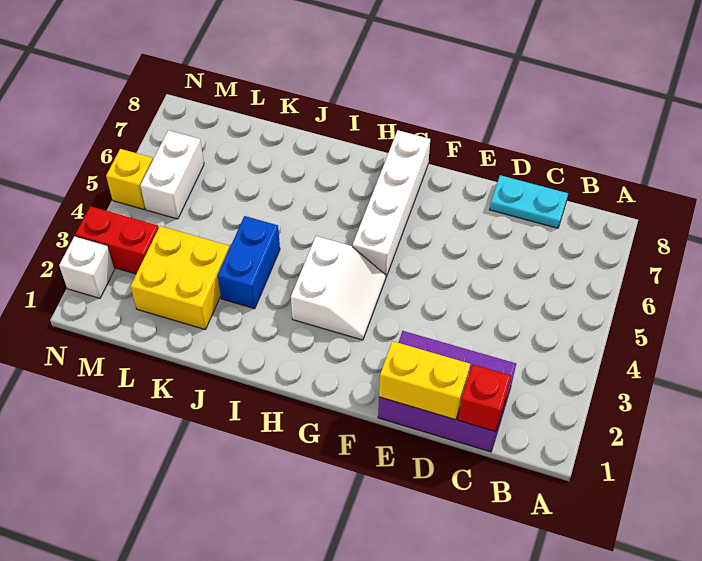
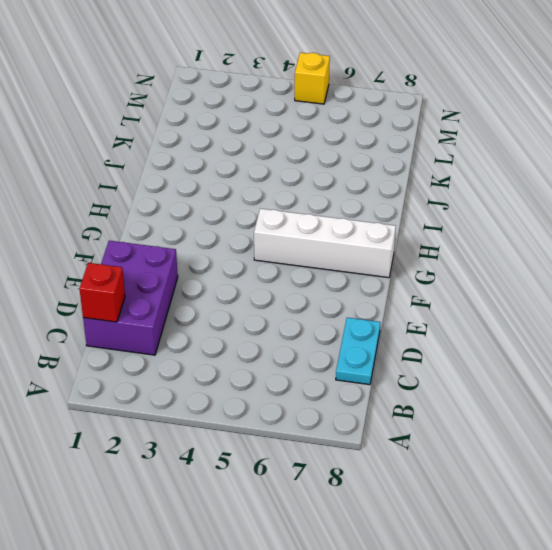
none -> white 2x2 slope [291,236,386,340]
none -> blue 1x2 brick [218,216,280,309]
none -> yellow 2x2 brick [131,226,230,330]

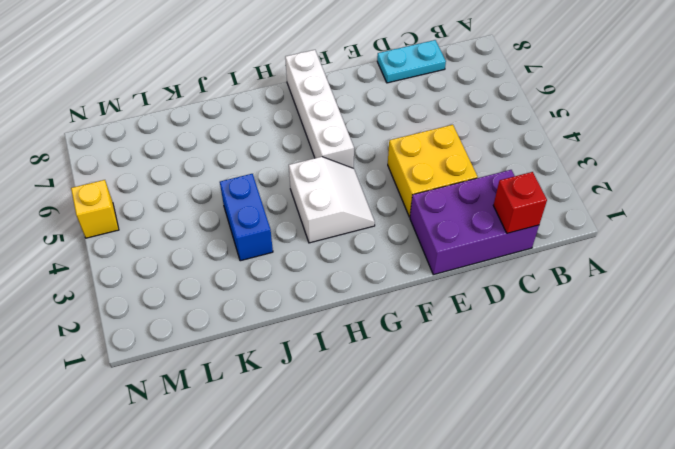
yellow 2x2 brick [388,125,478,217] -> yellow 2x2 brick moved to [131,226,230,330]
none -> red 1x2 brick [75,206,159,274]
none -> white 1x2 brick [140,130,204,219]
none -> white 1x1 brick [59,236,114,298]

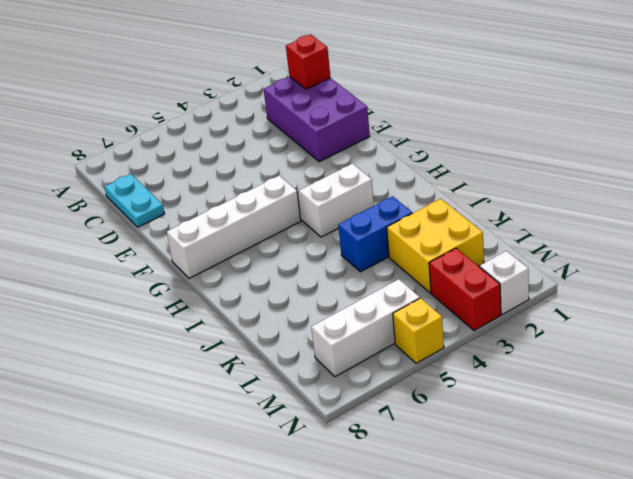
white 1x3 brick [311,279,420,377] -> white 1x2 brick [140,130,204,219]
none -> yellow 1x2 brick [379,341,470,420]

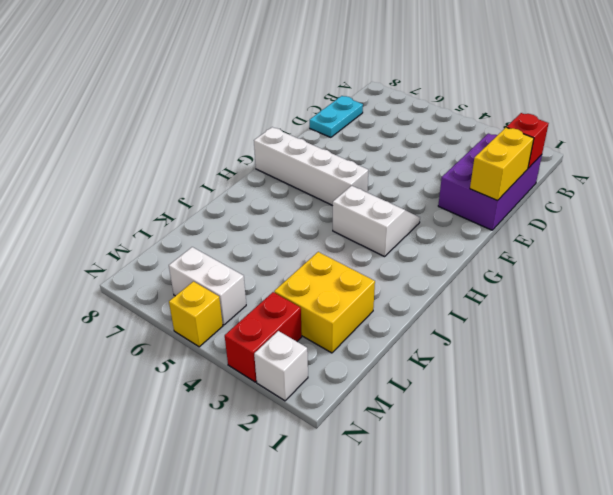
none -> blue 1x2 brick [218,216,280,309]

